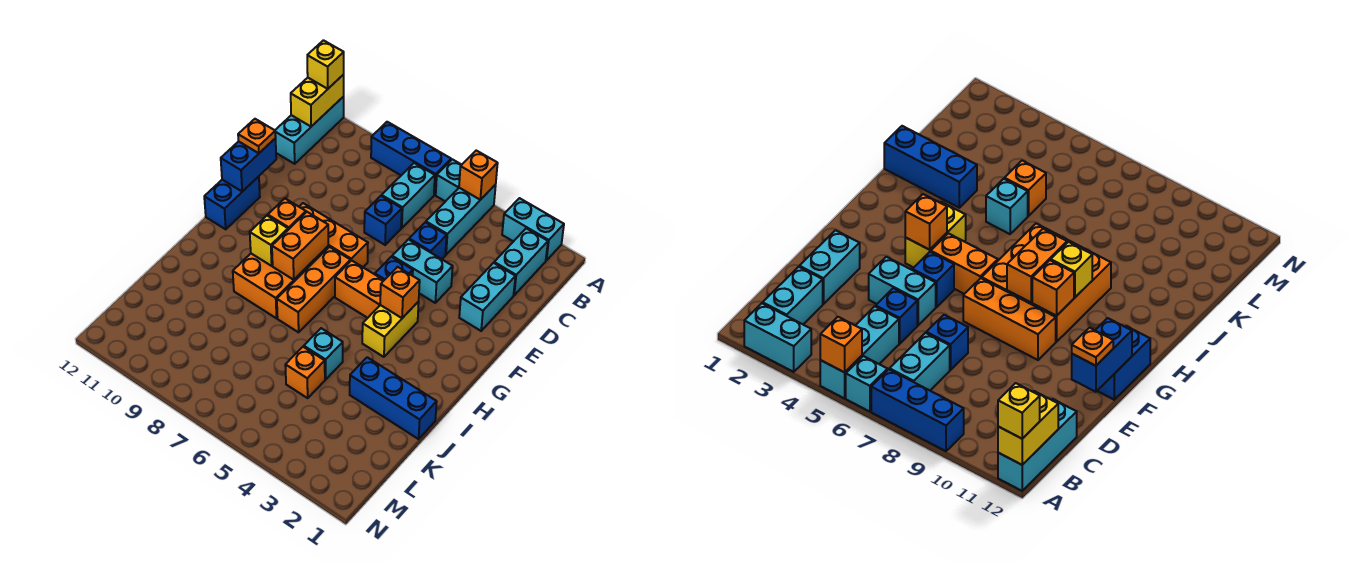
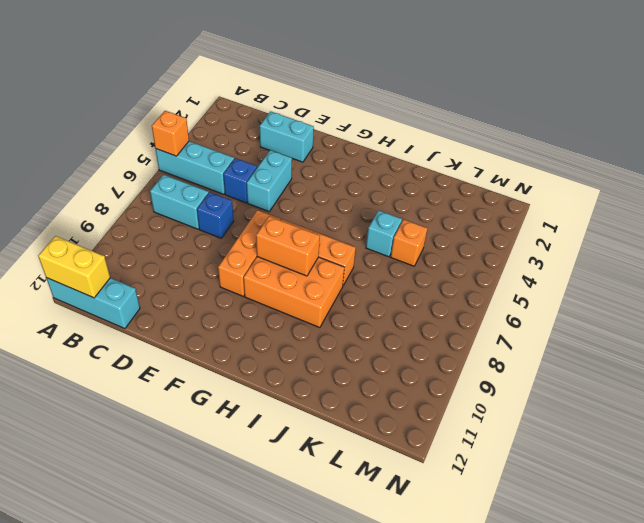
none -> cyan 1x2 brick [502,198,564,260]
none -> cyan 1x1 brick [436,159,461,201]
none -> blue 1x3 brick [371,122,451,195]
none -> cyan 1x2 brick [494,228,548,295]

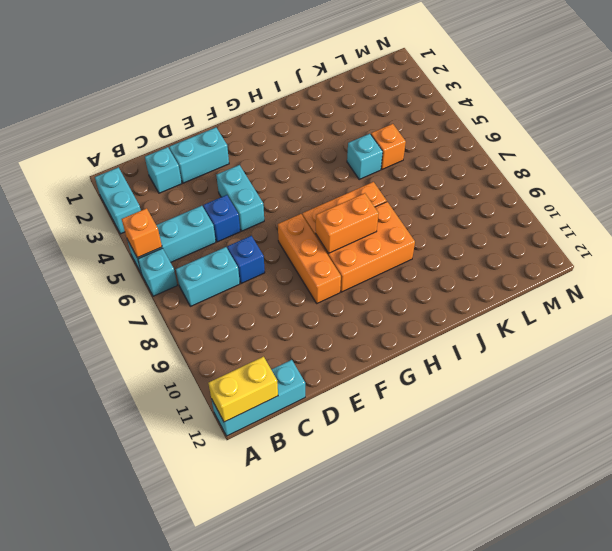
cyan 1x1 brick [145,147,182,193] -> cyan 1x2 brick [494,228,548,295]
none -> blue 1x3 brick [371,122,451,195]
none -> blue 1x1 brick [375,257,413,280]
none -> blue 1x2 brick [204,176,260,229]
none -> yellow 1x2 brick [362,302,419,357]

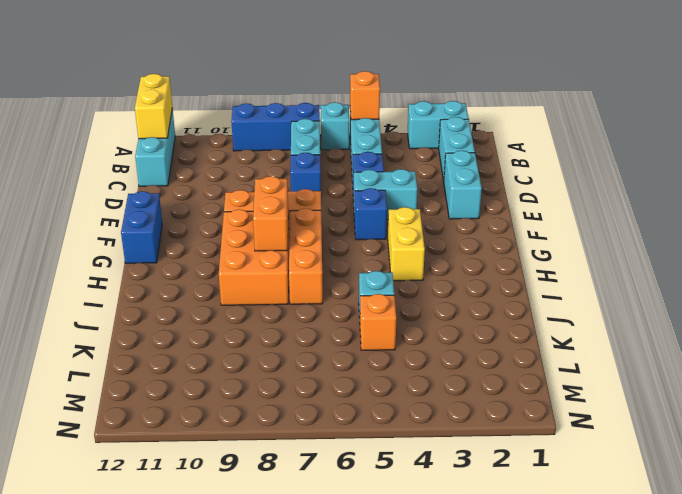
none -> orange 1x2 brick [335,260,384,318]
none -> blue 1x3 brick [350,357,437,439]
none -> blue 1x2 brick [221,138,276,192]
none -> orange 1x1 brick [380,267,420,318]

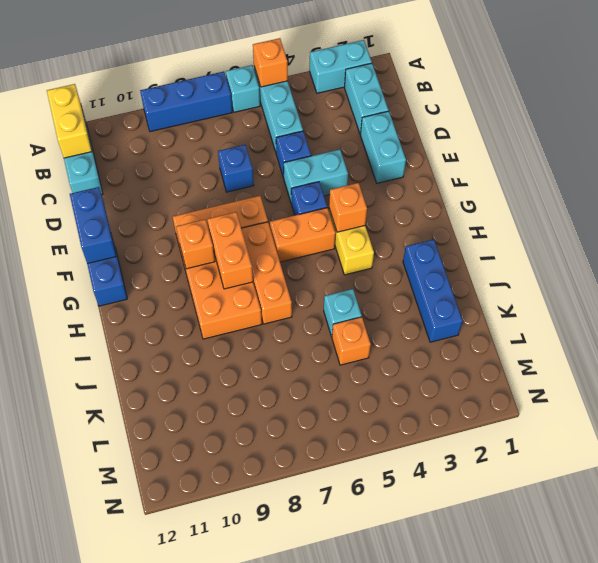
blue 1x3 brick [403,239,463,342] -> blue 1x3 brick turned to [350,357,437,439]
none -> cyan 1x2 brick [382,163,435,228]
none -> yellow 1x1 brick [250,216,288,266]
none -> yellow 1x1 brick [307,40,344,89]
none -> orange 1x1 plate [238,119,276,153]

